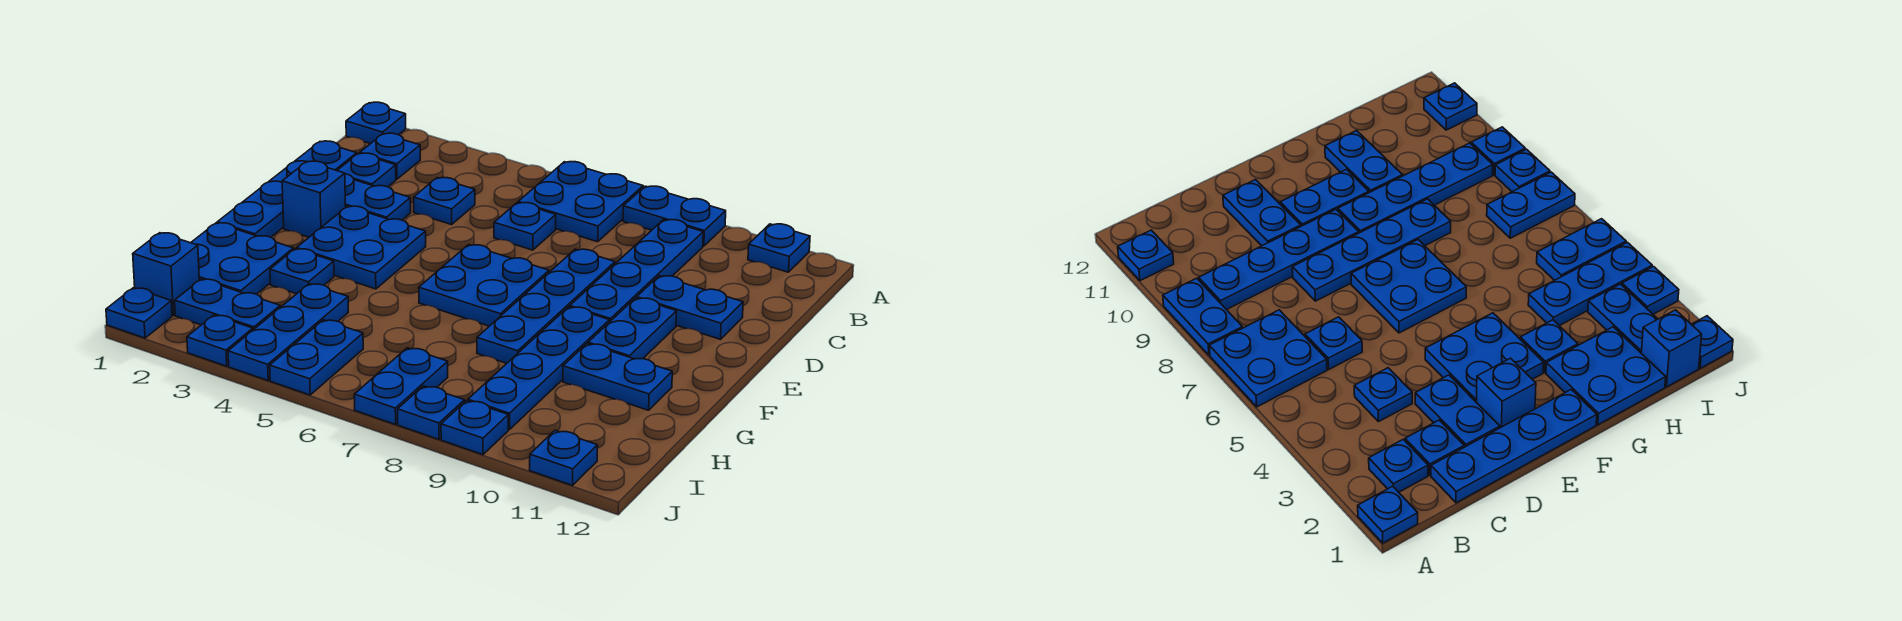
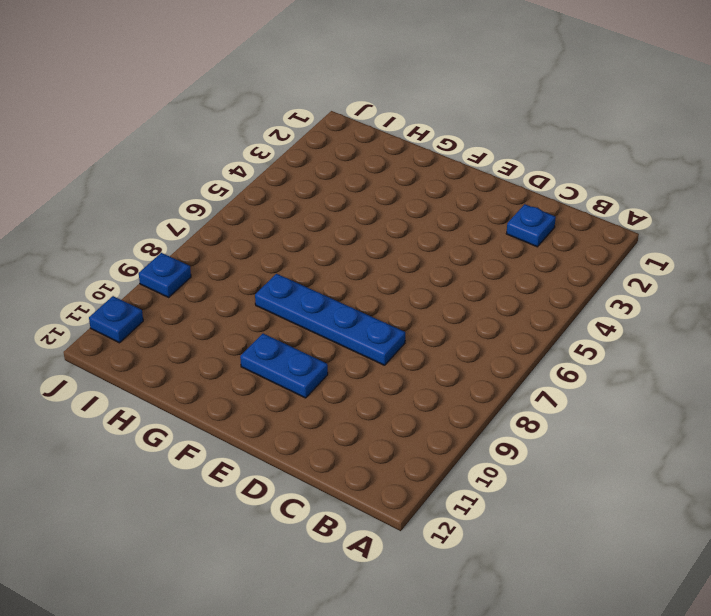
none -> blue 1x1 plate [346,102,406,144]
none -> blue 2x2 plate [518,162,643,242]
none -> blue 1x2 plate [623,186,726,246]
none -> blue 1x1 plate [748,224,810,272]

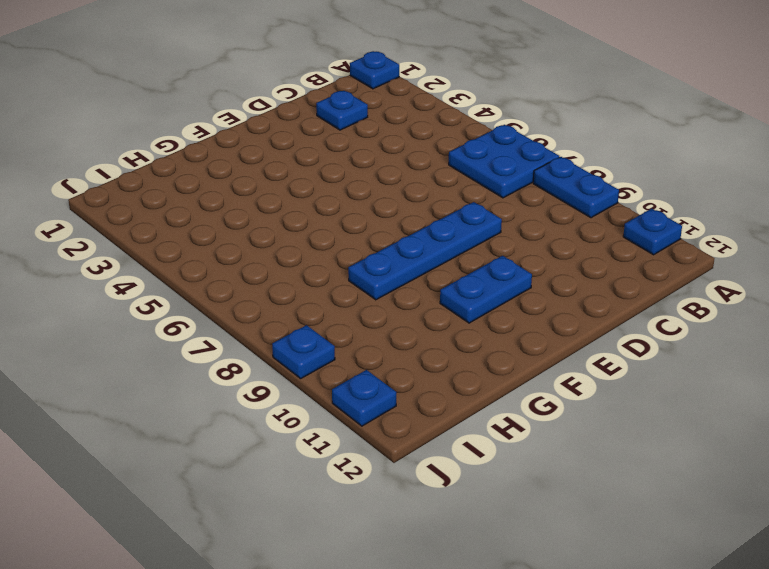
none -> blue 1x1 plate [360,133,420,179]
none -> blue 1x4 plate [570,220,703,322]
none -> blue 1x4 plate [217,141,357,237]
none -> blue 1x1 plate [414,178,475,224]

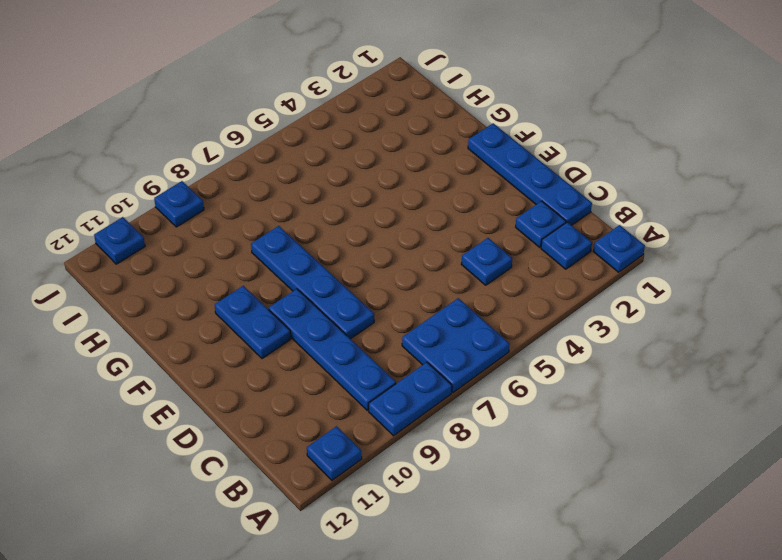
none -> blue 1x1 plate [494,203,556,250]
none -> blue 1x2 plate [345,174,411,220]
none -> blue 1x2 plate [637,276,743,339]
none -> blue 1x1 brick [282,161,346,237]

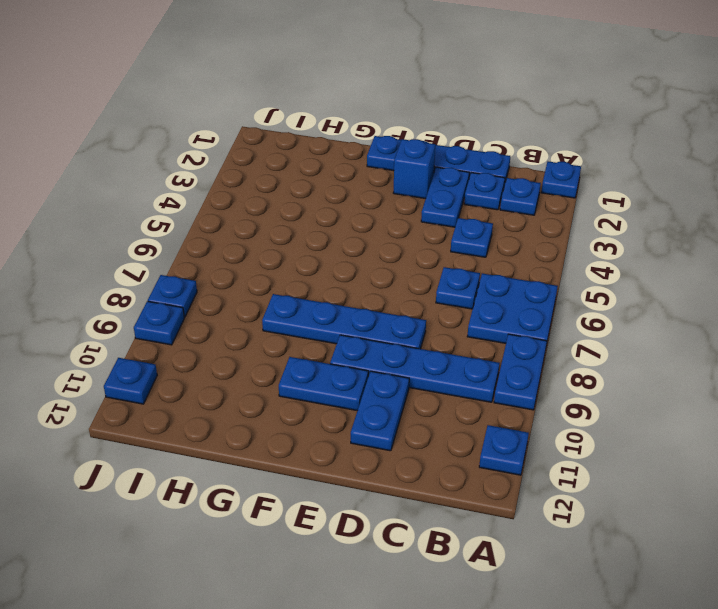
none -> blue 2x2 plate [297,206,426,289]
none -> blue 2x2 plate [419,245,549,326]
none -> blue 1x4 plate [468,307,609,429]
none -> blue 2x2 plate [191,223,294,294]

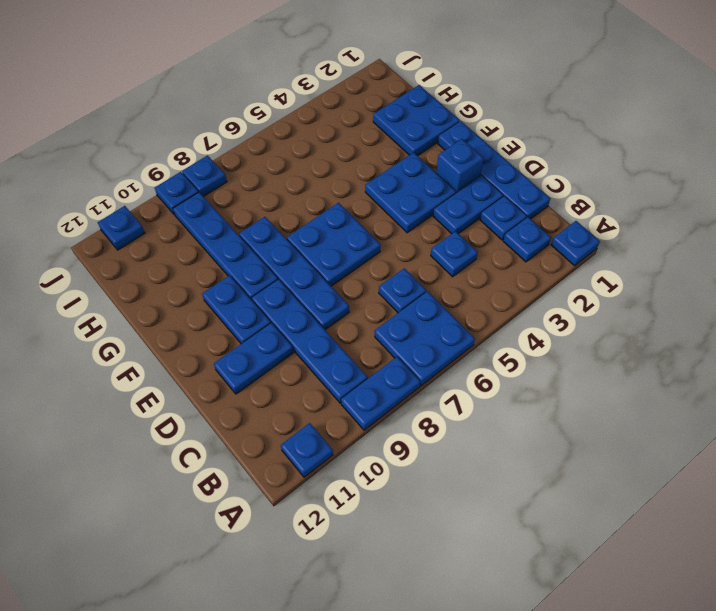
none -> blue 1x1 plate [270,249,334,294]
none -> blue 1x2 plate [563,344,672,410]
none -> blue 1x3 plate [228,284,348,380]
none -> blue 1x1 brick [133,233,199,315]

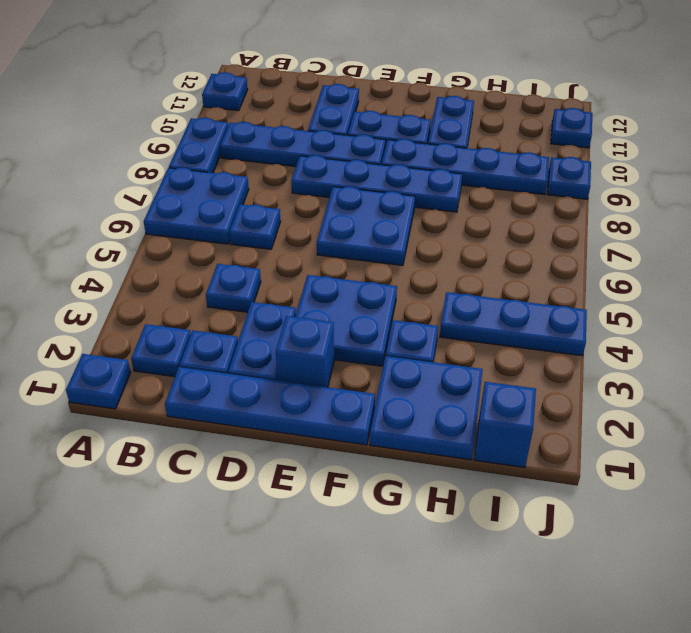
none -> blue 1x2 plate [175,279,280,330]
none -> blue 1x2 plate [270,320,363,395]
none -> blue 1x2 plate [354,348,448,424]
none -> blue 1x1 plate [106,288,172,338]

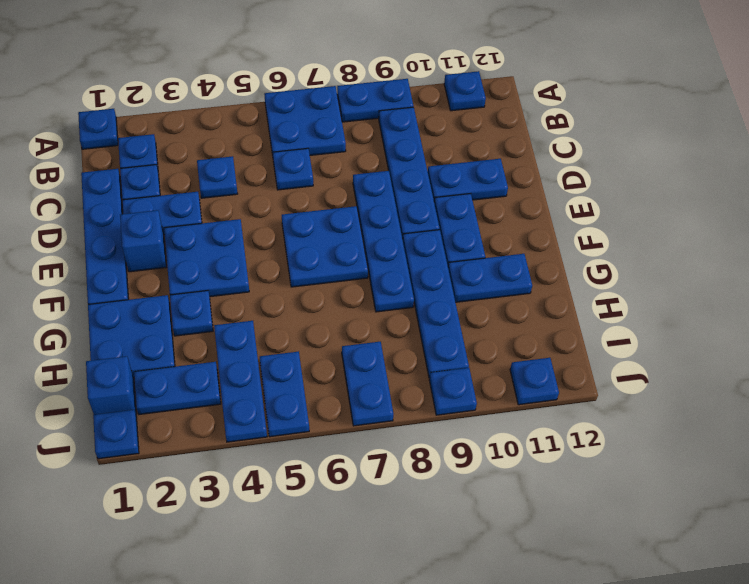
none -> blue 1x1 plate [187,315,253,366]
none -> blue 1x1 plate [398,386,465,439]

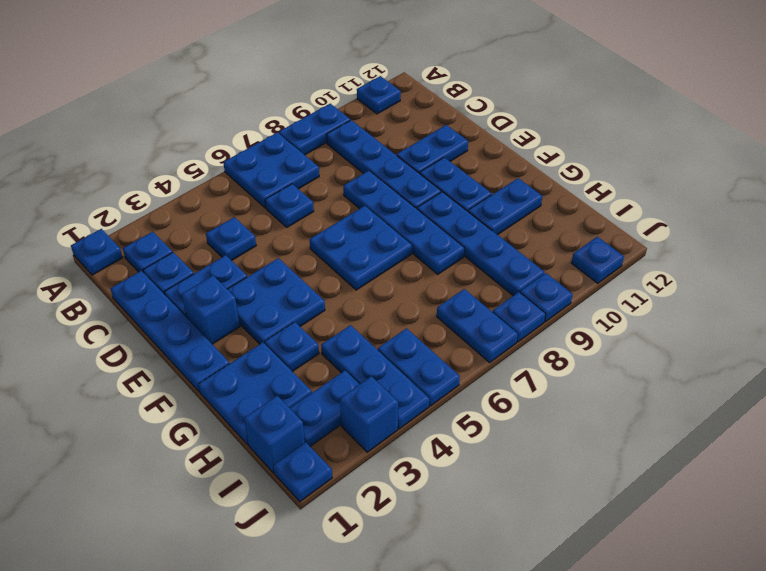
blue 1x1 brick [340,376,398,452] -> blue 1x1 plate [187,315,253,366]

